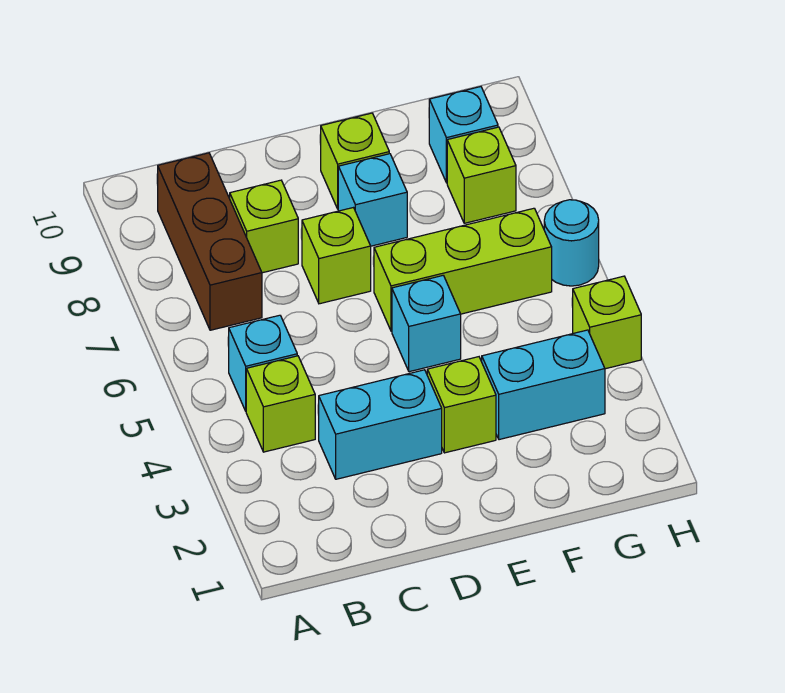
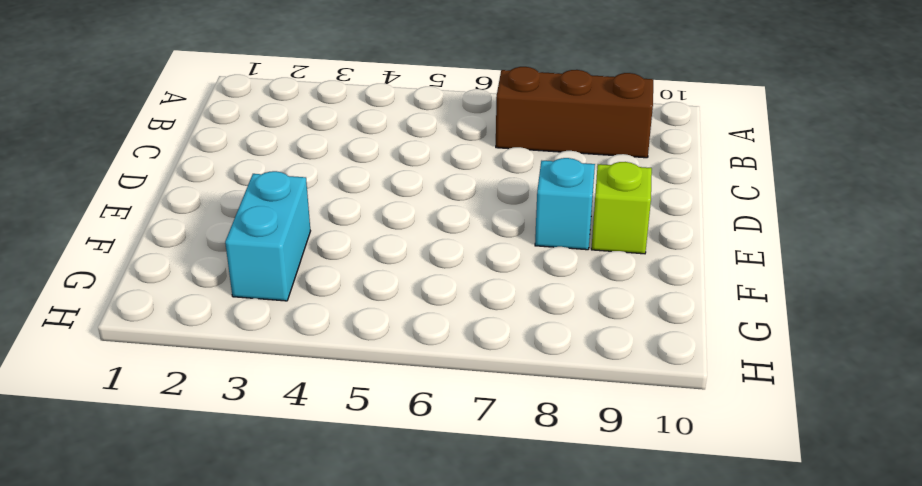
none -> lime 1x1 brick [246,356,315,452]
none -> cyan 1x1 brick [229,315,297,411]
none -> cyan 1x2 brick [319,370,442,479]

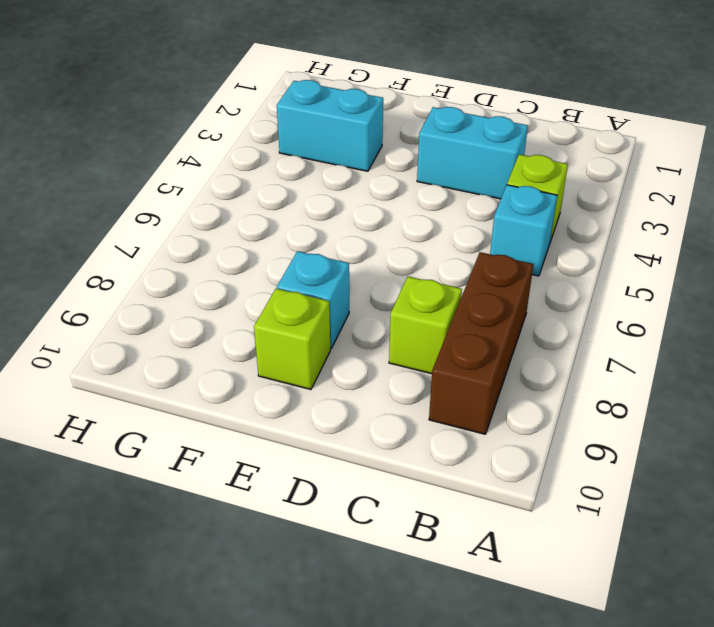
none -> lime 1x1 brick [302,208,371,304]
none -> lime 1x1 brick [427,357,496,453]
none -> cyan 1x1 brick [392,275,461,372]

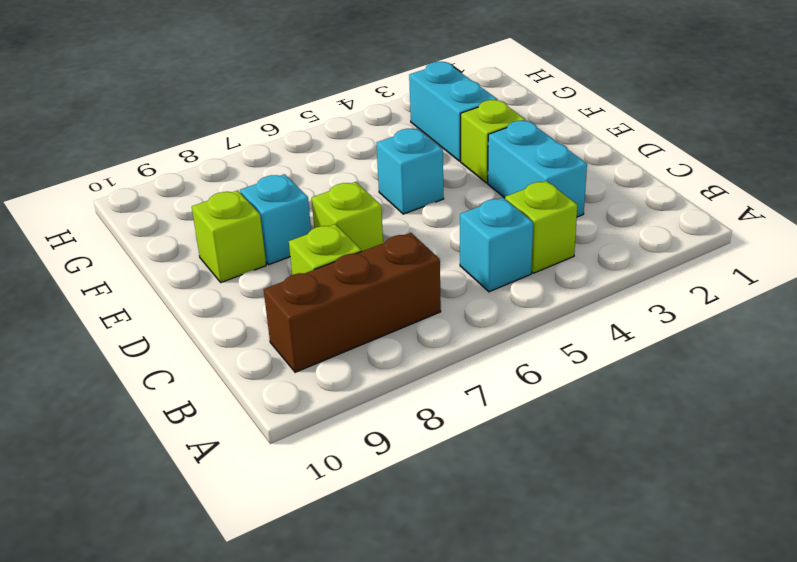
none -> lime 1x3 brick [374,208,552,331]
none -> lime 1x1 brick [447,127,516,223]
none -> cyan 1x1 brick [429,87,498,183]

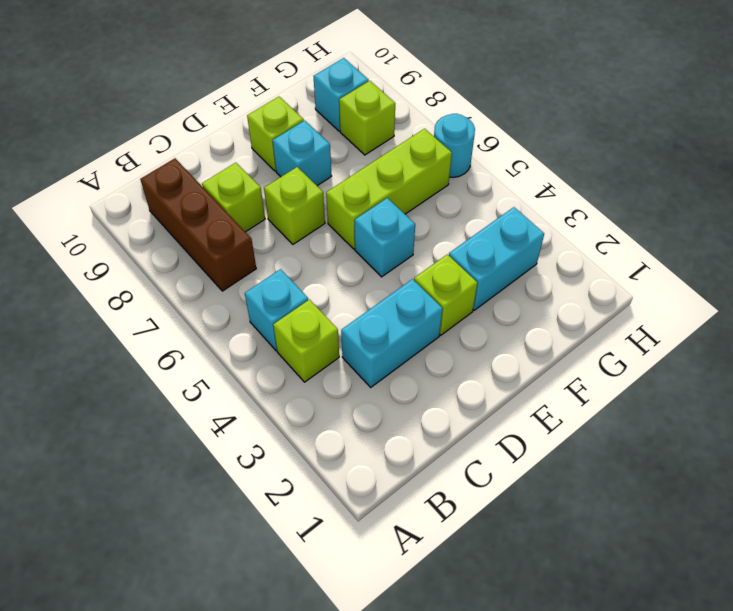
none -> lime 1x1 brick [573,276,641,369]

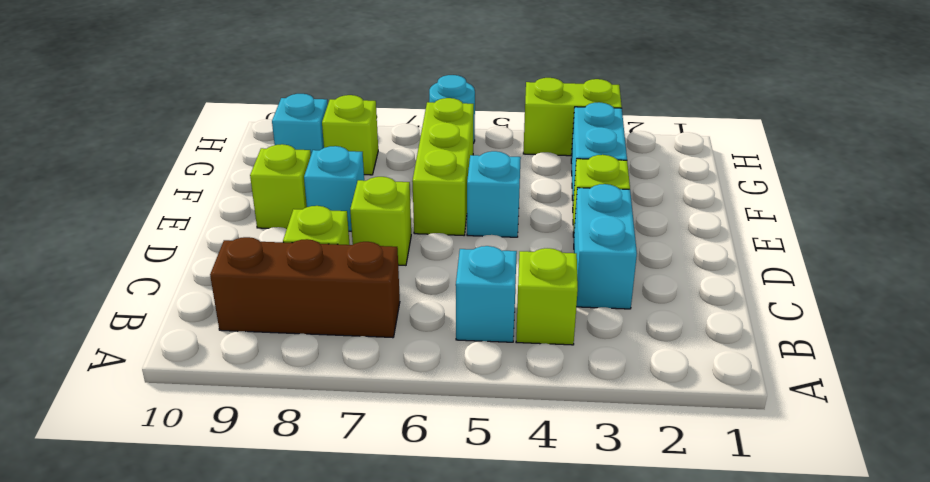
lime 1x2 brick [523,78,622,156] -> lime 1x1 brick [573,276,641,369]

